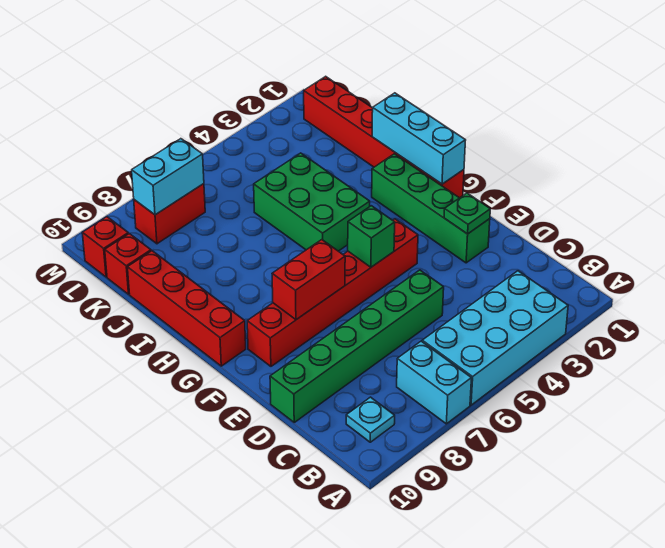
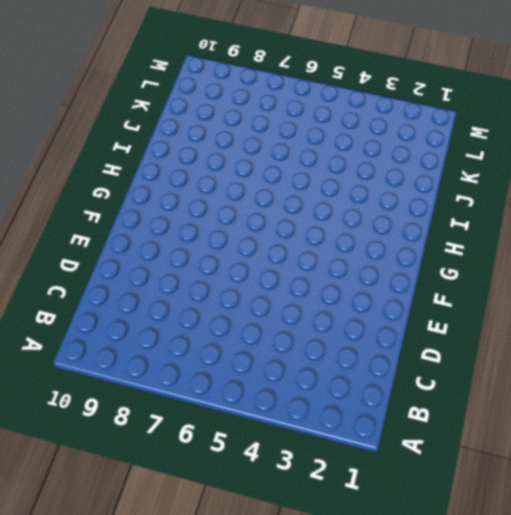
none -> cyan 2x4 brick [422,271,568,405]
none -> cyan 1x2 brick [397,341,471,424]
none -> cyan 1x1 plate [346,397,395,442]

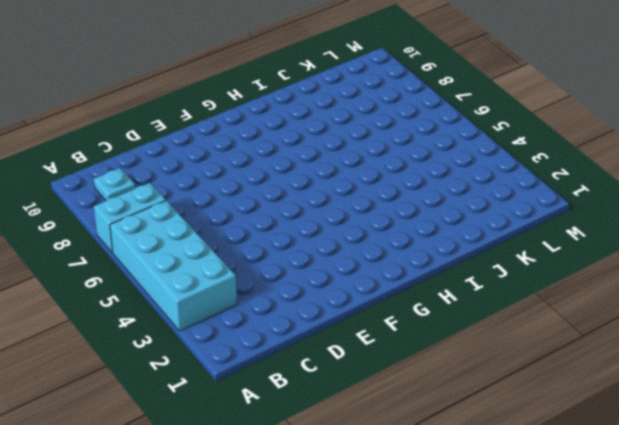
none -> green 1x6 brick [270,270,444,422]
none -> green 1x4 brick [372,154,490,263]
none -> red 1x6 brick [247,219,418,366]

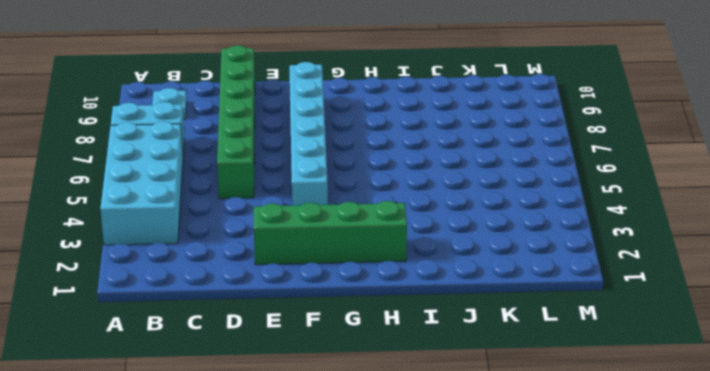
cyan 1x6 brick [290,62,328,206] -> red 1x6 brick [247,219,418,366]
none -> red 1x6 brick [304,76,464,198]
none -> red 1x4 brick [127,251,246,366]
none -> green 2x3 brick [254,153,370,251]

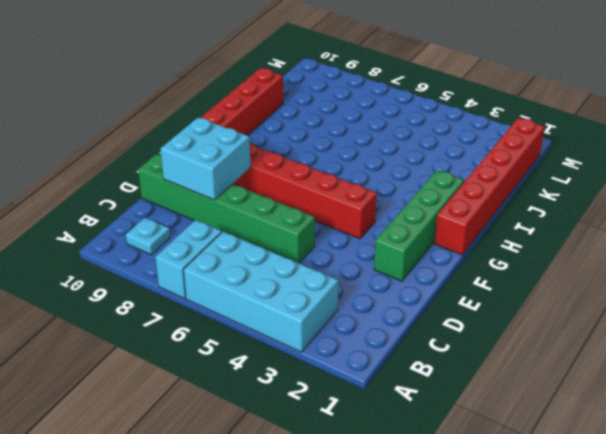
cyan 2x2 brick [161,117,251,200] -> none
none -> green 2x3 brick [254,153,370,251]
none -> red 1x1 brick [105,234,151,294]
none -> red 1x2 brick [134,184,205,244]

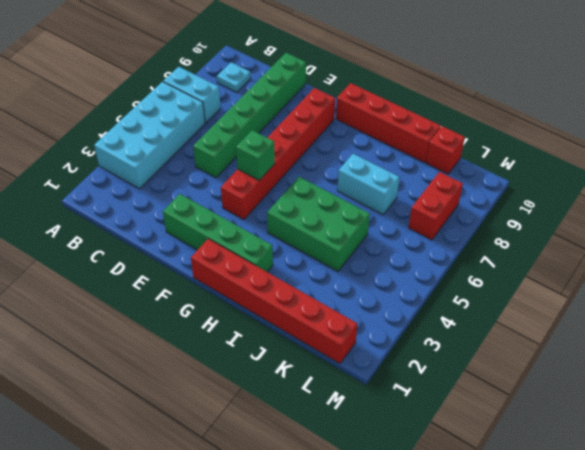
cyan 1x2 brick [338,154,399,215] -> cyan 1x2 brick turned to [132,139,204,215]
none -> red 1x1 brick [82,217,128,277]
none -> green 1x1 plate [444,193,490,234]
none -> red 1x2 brick [272,240,345,320]

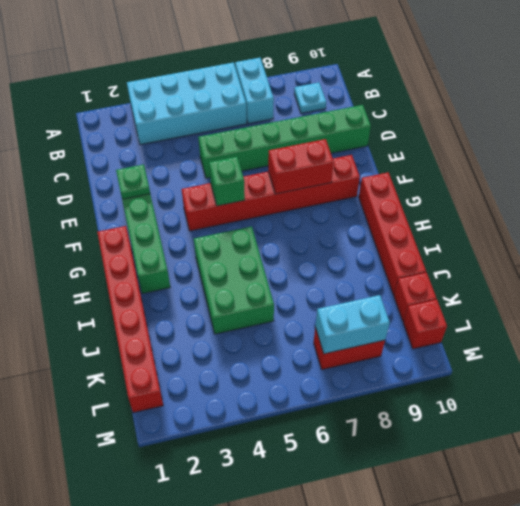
none -> cyan 1x3 brick [372,93,466,184]

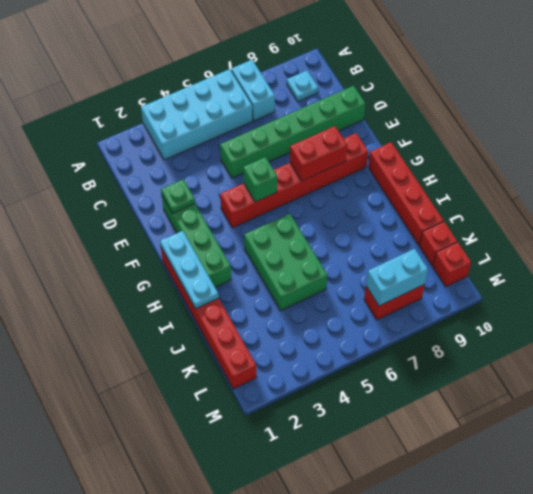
cyan 1x3 plate [160,231,219,309] -> cyan 1x3 brick [372,93,466,184]

